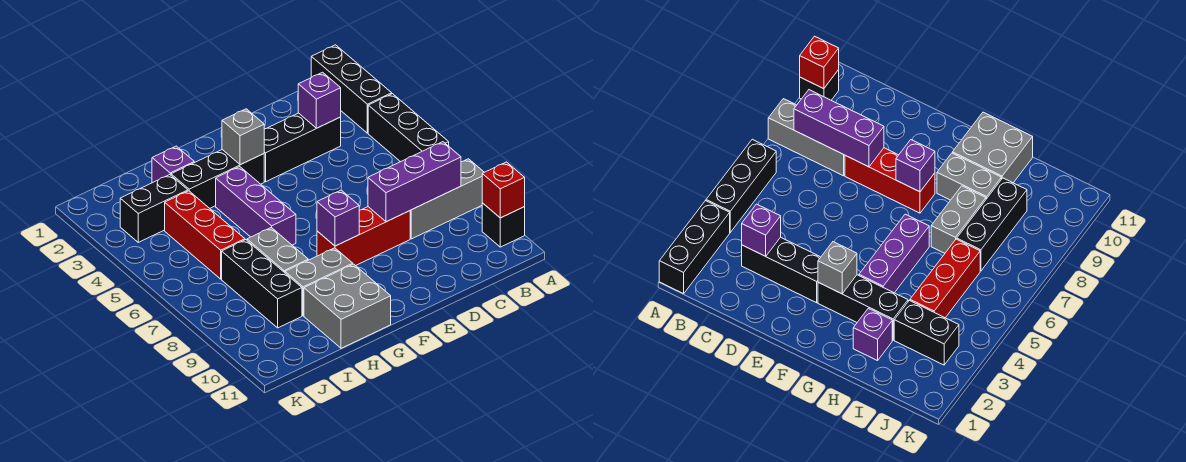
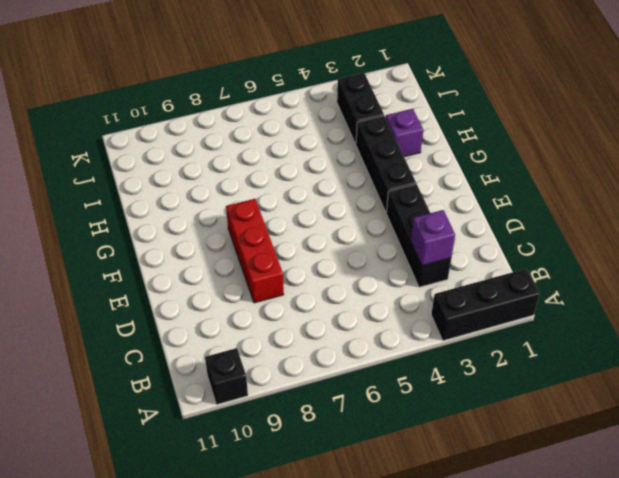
none -> black 1x3 brick [368,94,449,162]
none -> grey 1x3 brick [410,159,484,239]
none -> purple 1x3 brick [216,167,296,245]

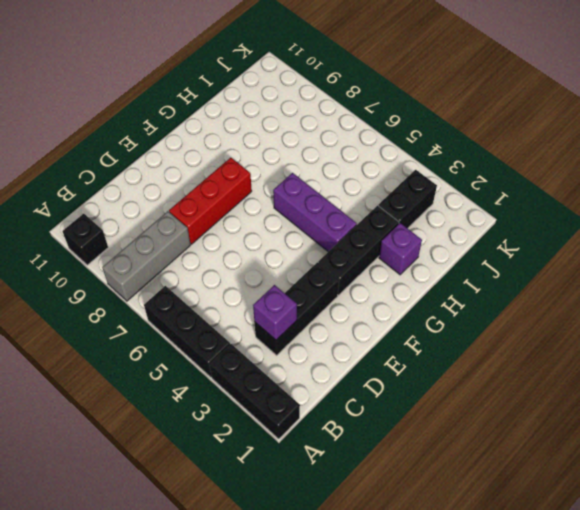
none -> grey 1x2 brick [285,248,353,316]
none -> grey 2x2 brick [304,264,391,348]
none -> grey 1x2 brick [247,227,308,273]

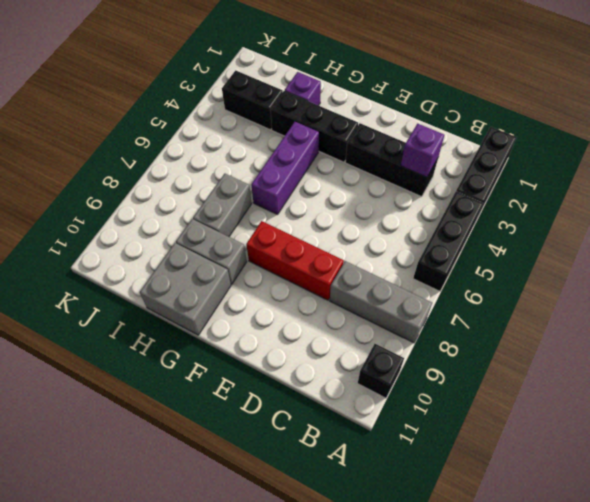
none -> red 1x3 brick [165,191,245,279]
none -> black 1x3 brick [222,240,302,328]
none -> red 1x1 brick [482,162,525,218]

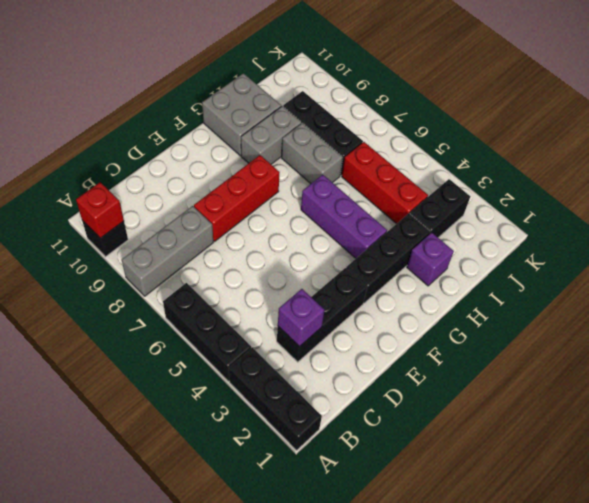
none -> purple 1x3 brick [368,142,461,222]
none -> grey 1x1 brick [222,109,264,165]
none -> purple 1x1 brick [317,190,359,246]

